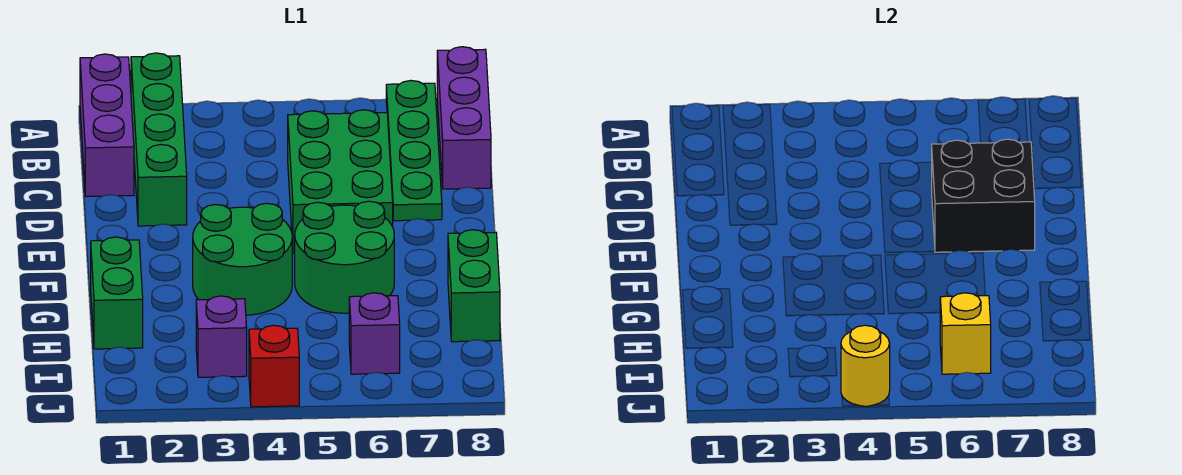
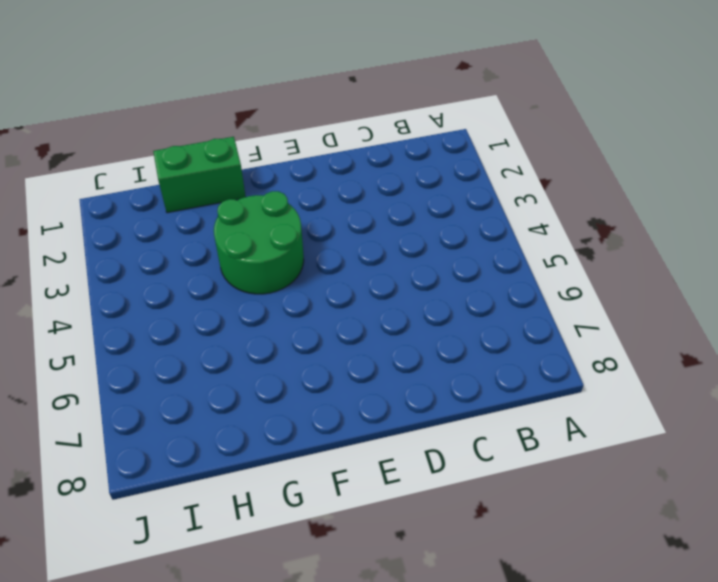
none -> purple 1x3 brick [80,54,134,196]
none -> green 1x4 brick [131,53,187,226]
none -> green 1x4 plate [386,81,442,221]

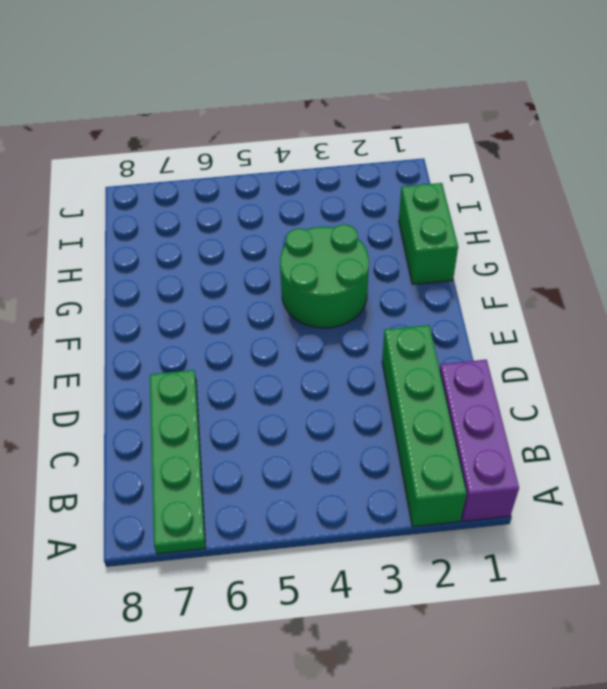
none -> purple 1x3 brick [437,47,491,189]
none -> green 2x3 brick [288,110,393,253]
none -> green 2x2 round brick [295,201,394,313]

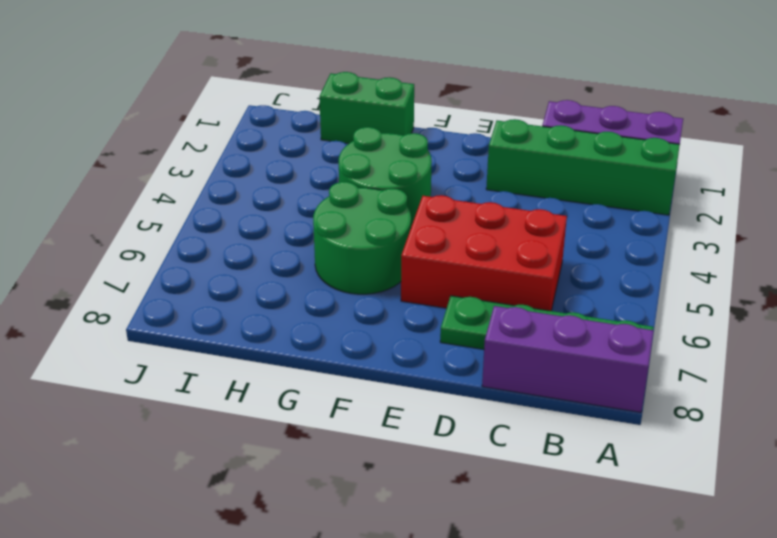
red 2x3 brick [401,195,567,311] -> green 2x3 brick [288,110,393,253]
none -> green 1x2 brick [448,230,500,342]
none -> purple 1x1 brick [196,296,247,377]
none -> purple 1x1 brick [349,293,400,374]

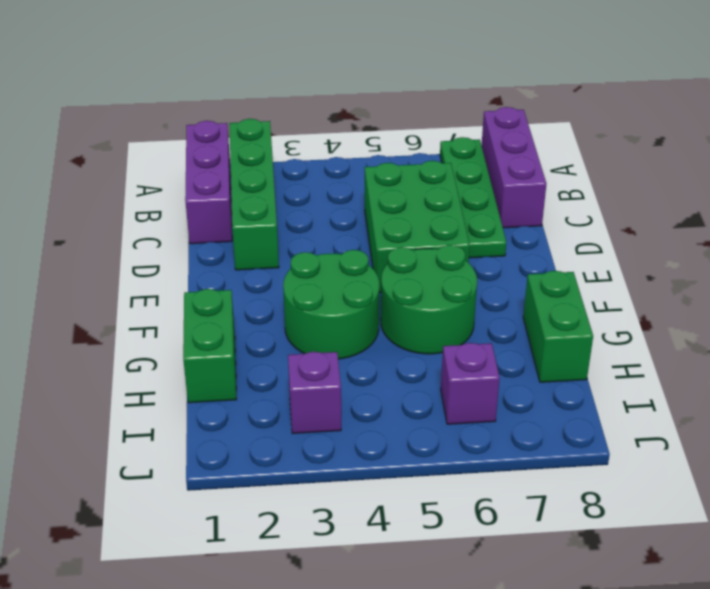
none -> red 1x1 brick [249,325,299,407]
none -> black 2x2 brick [932,139,1035,252]
none -> yellow 1x1 brick [940,293,991,374]

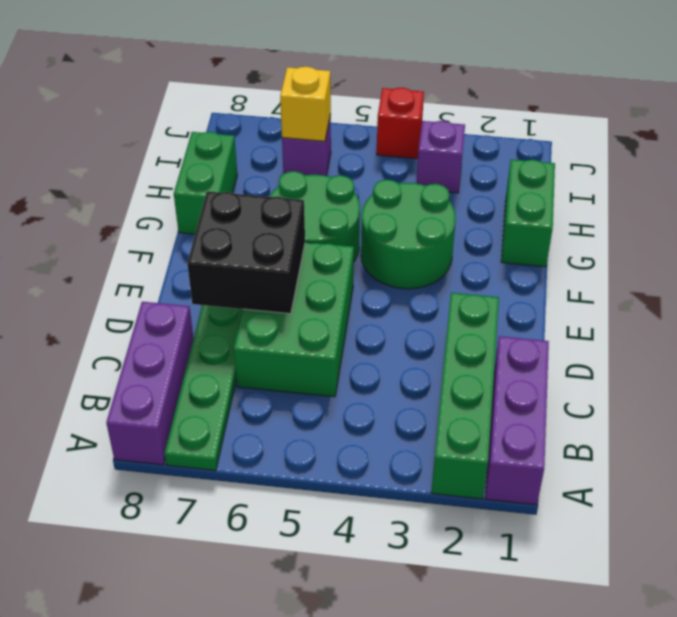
none -> yellow 1x1 round brick [841,325,890,406]

